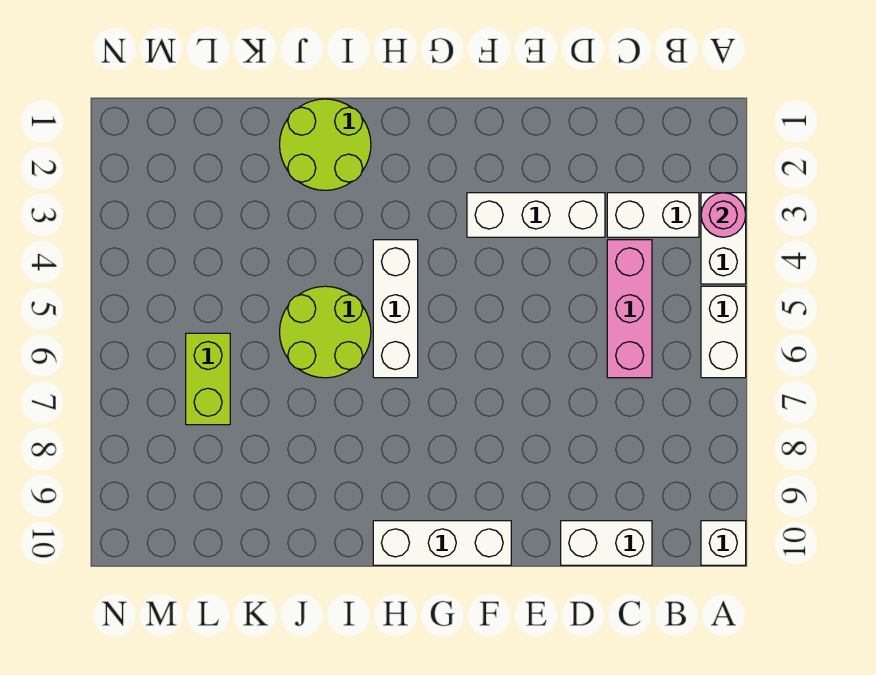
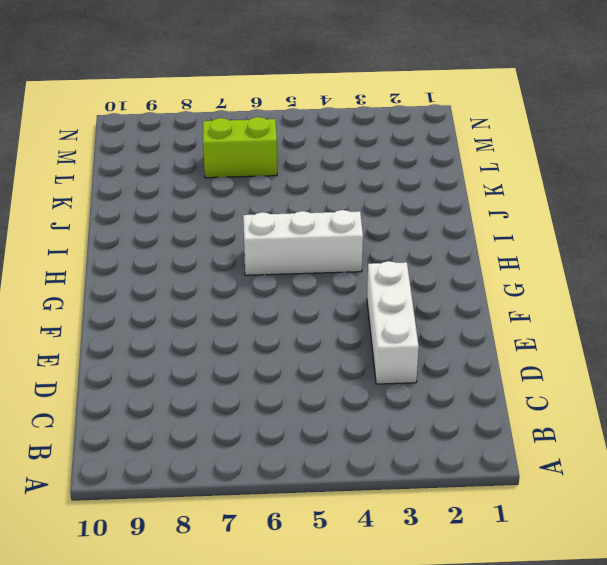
none -> white 1x2 brick [701,193,746,284]
none -> white 1x2 brick [701,286,746,378]
none -> white 1x1 brick [701,521,746,565]

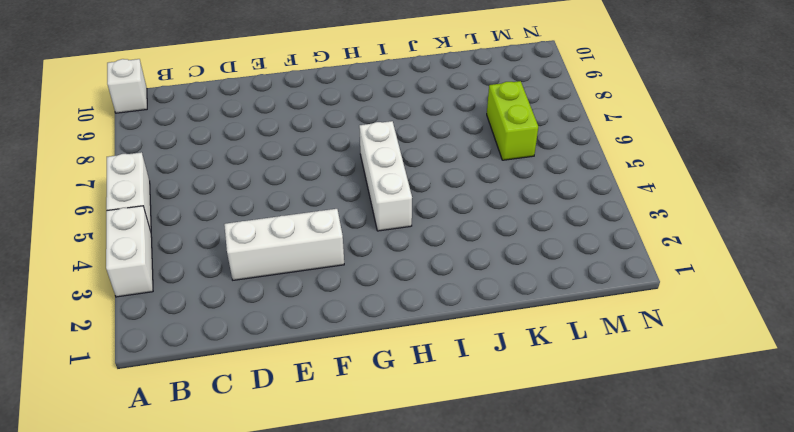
none -> white 1x2 brick [607,193,699,237]
none -> pink 1x3 brick [607,240,652,378]
none -> white 1x2 brick [561,521,652,565]

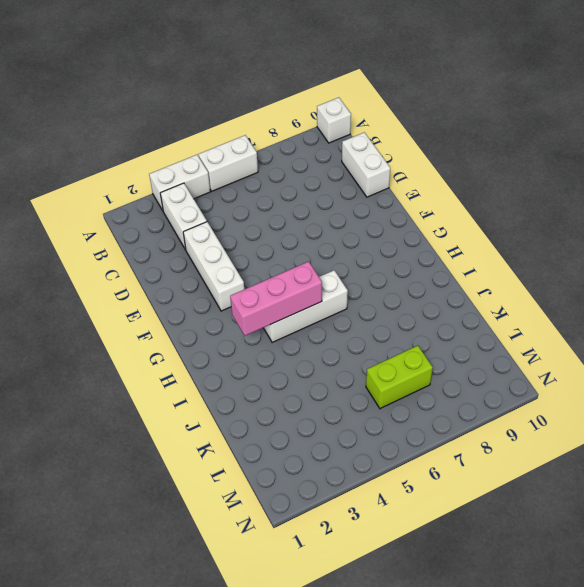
pink 1x3 brick [230,261,322,336] -> pink 1x3 brick moved to [607,240,652,378]
none -> white 1x3 brick [373,521,511,565]
none -> lime 2x2 round brick [280,99,371,190]
none -> lime 2x2 round brick [280,286,371,378]

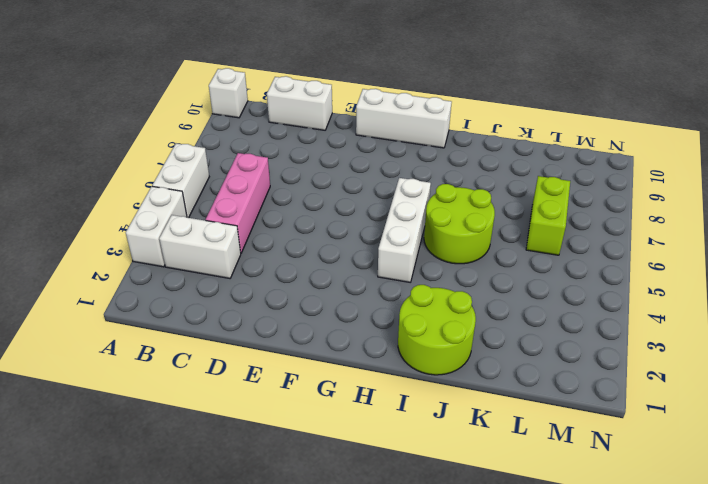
none -> white 1x3 brick [467,193,605,237]
none -> pink 1x1 round brick [701,193,746,237]

